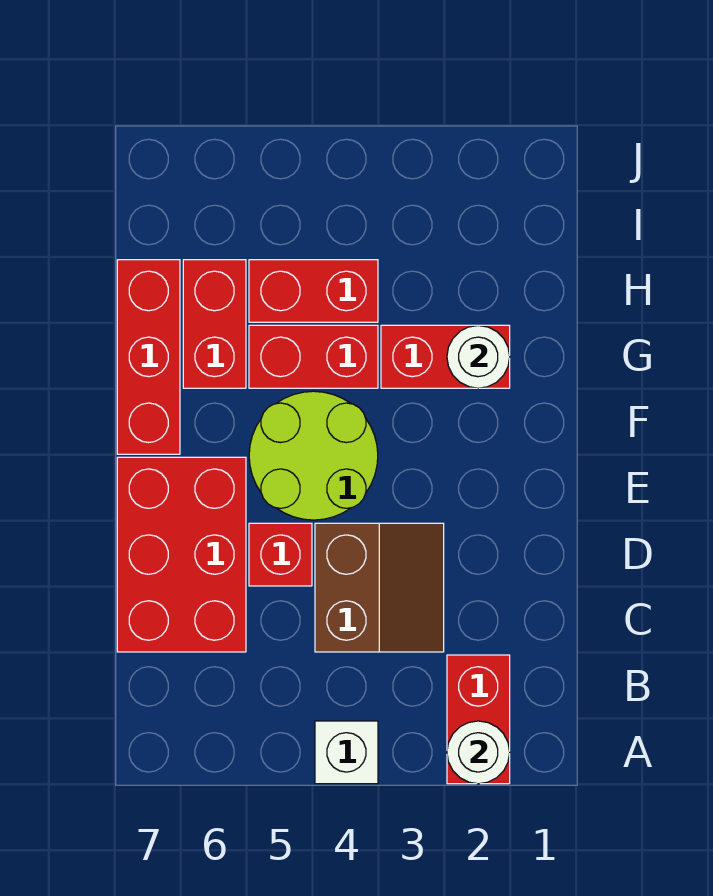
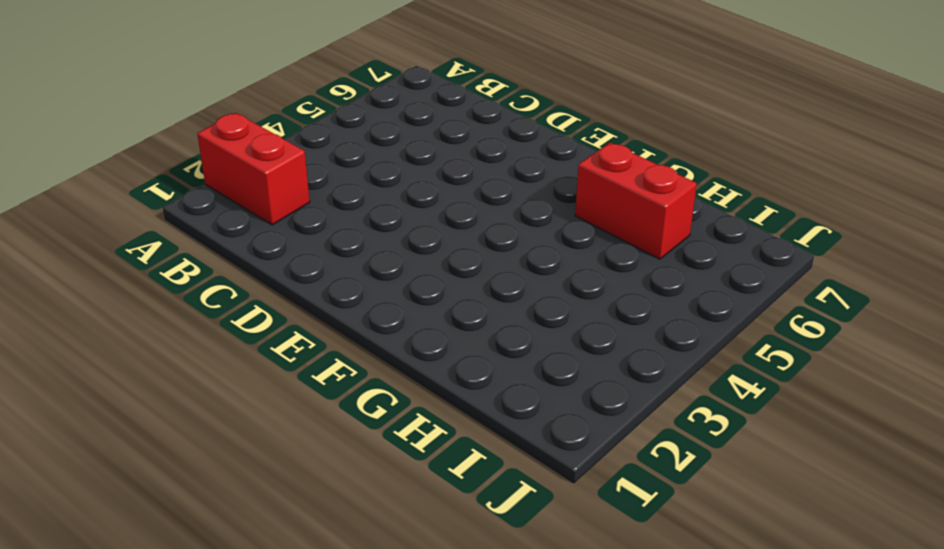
none -> white 1x1 brick [315,721,378,784]
none -> brown 2x2 slope [315,523,444,652]
none -> red 2x3 brick [117,457,246,652]

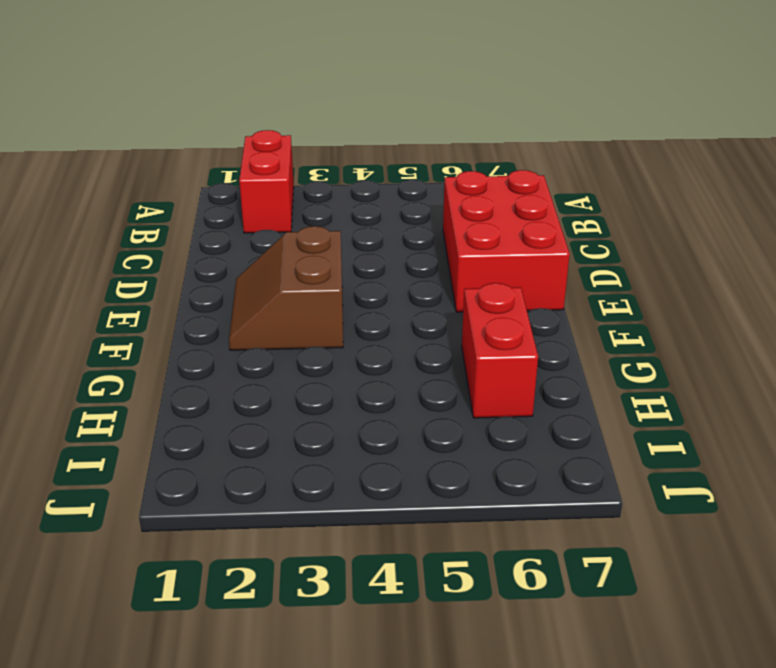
brown 2x2 slope [229,226,343,350] -> brown 2x2 slope moved to [315,523,444,652]
none -> white 1x1 brick [315,721,378,784]
none -> red 1x1 brick [249,523,312,586]
none -> lime 2x2 round brick [249,391,378,520]

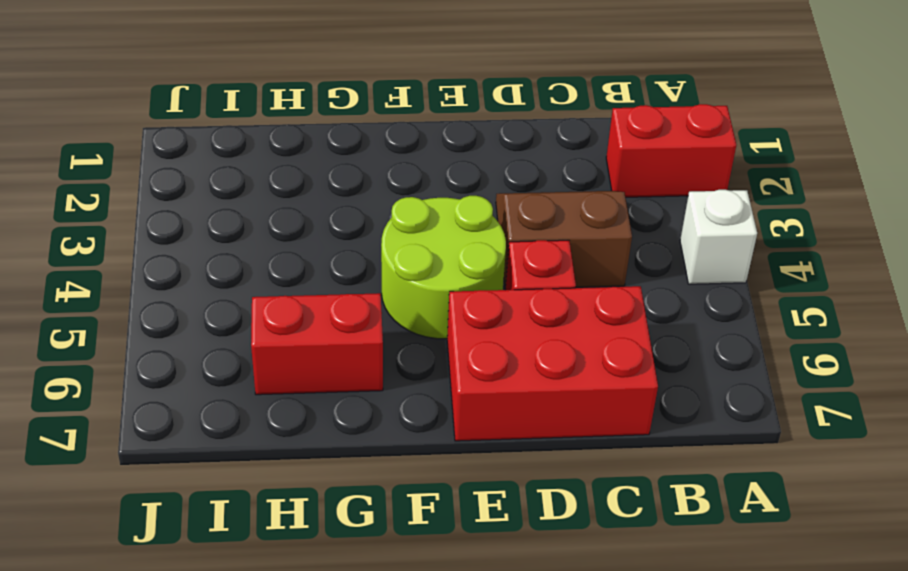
none -> red 1x3 brick [117,260,180,454]
none -> red 1x2 brick [381,325,510,388]
none -> red 1x2 brick [249,325,378,388]

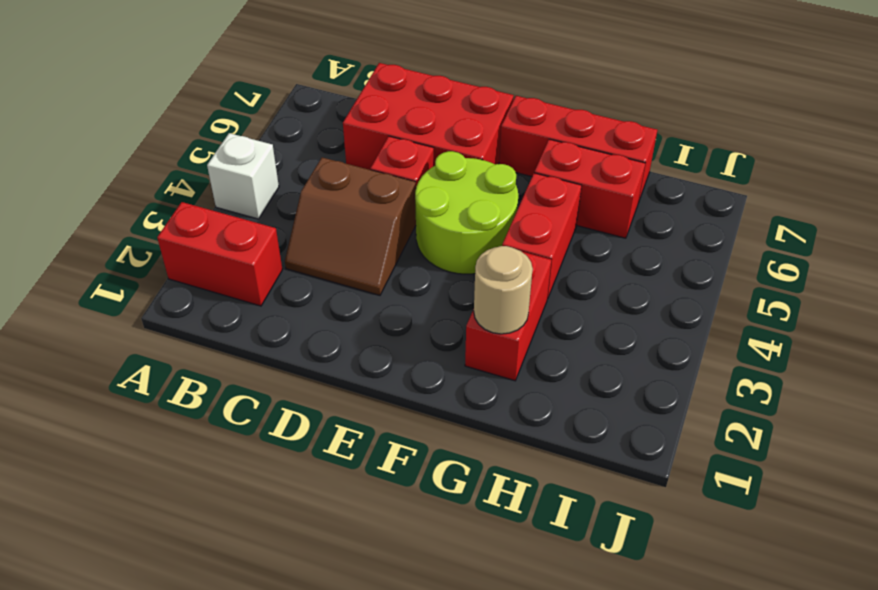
tan 1x1 round brick [474,246,533,334] -> white 1x1 round brick [447,326,510,388]
none -> red 1x2 brick [249,260,378,322]
none -> white 1x1 round brick [447,721,510,784]

